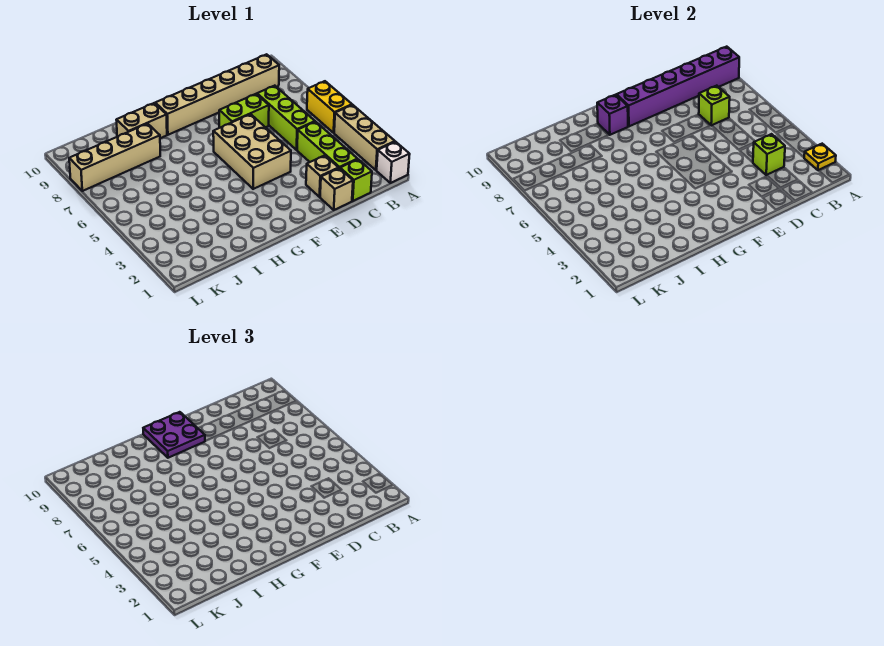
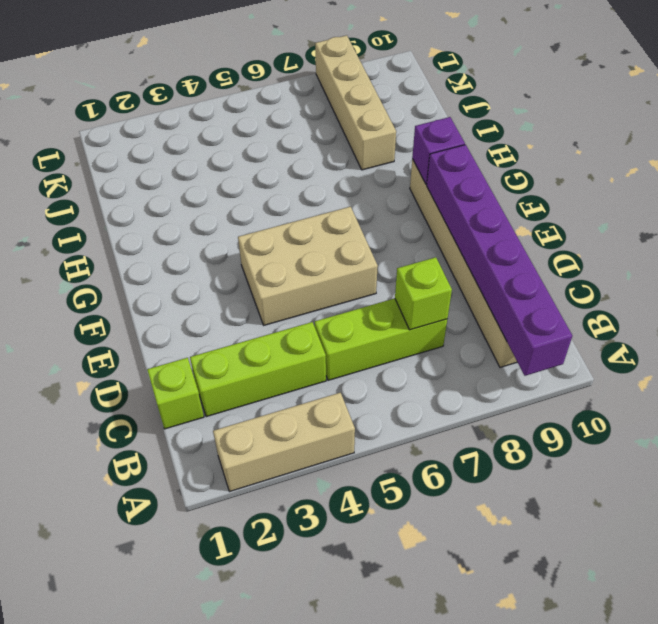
none -> white 1x1 brick [377,142,410,183]
none -> yellow 1x2 brick [307,81,352,133]
none -> tan 1x1 brick [320,168,353,210]

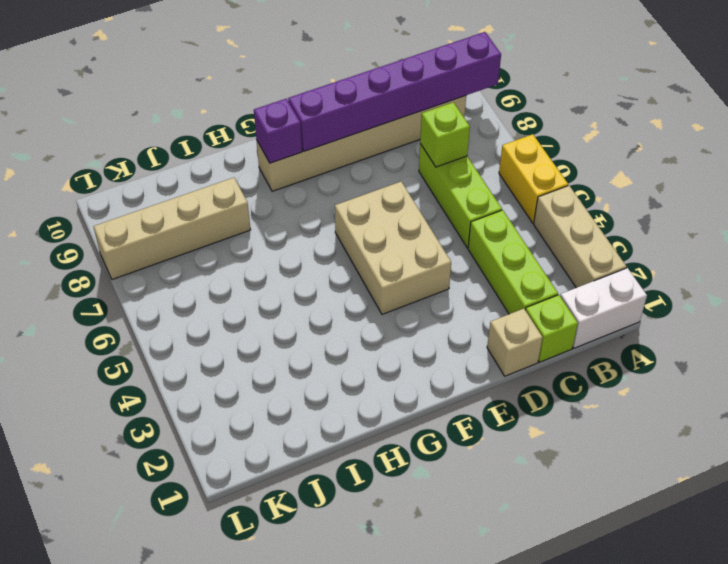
white 1x2 brick [560,268,647,348] -> white 1x1 brick [377,142,410,183]
none -> tan 1x1 brick [306,155,338,197]
none -> lime 1x2 brick [219,94,269,128]
none -> tan 1x2 brick [117,103,167,138]

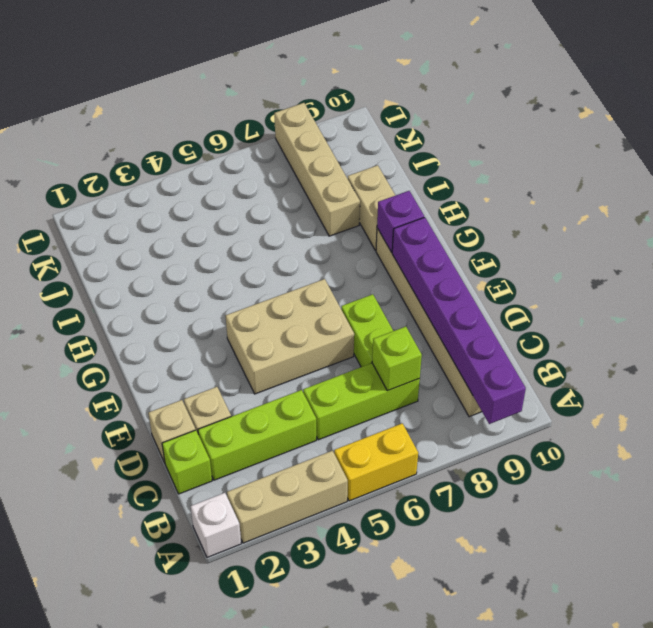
none -> yellow 1x1 plate [804,144,836,170]
none -> lime 1x1 brick [753,134,785,175]
none -> purple 2x2 plate [143,412,205,458]

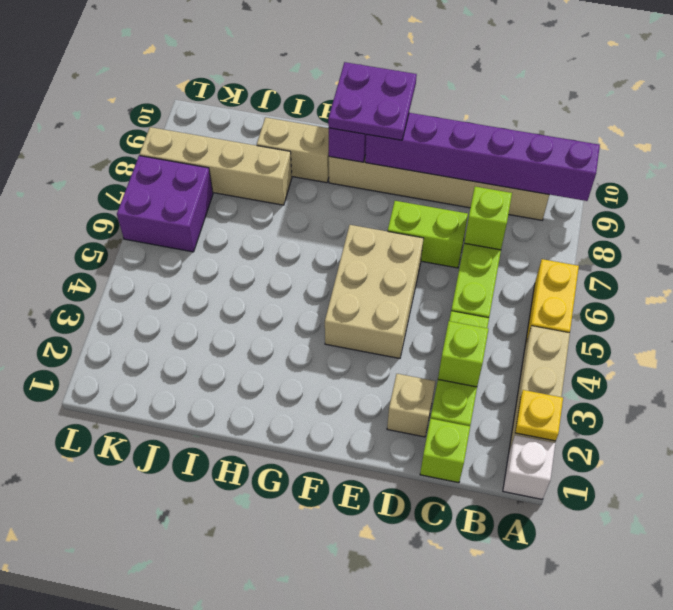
purple 2x2 brick [117,156,213,252] -> none
none -> tan 1x1 brick [320,168,353,210]

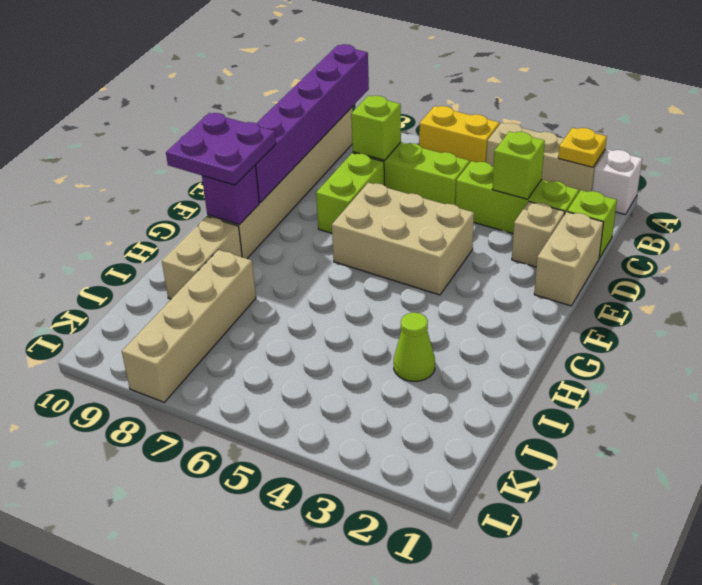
tan 1x2 brick [534,212,604,306] -> tan 1x1 brick [320,168,353,210]
lime 1x1 cone [394,312,435,381] -> none

